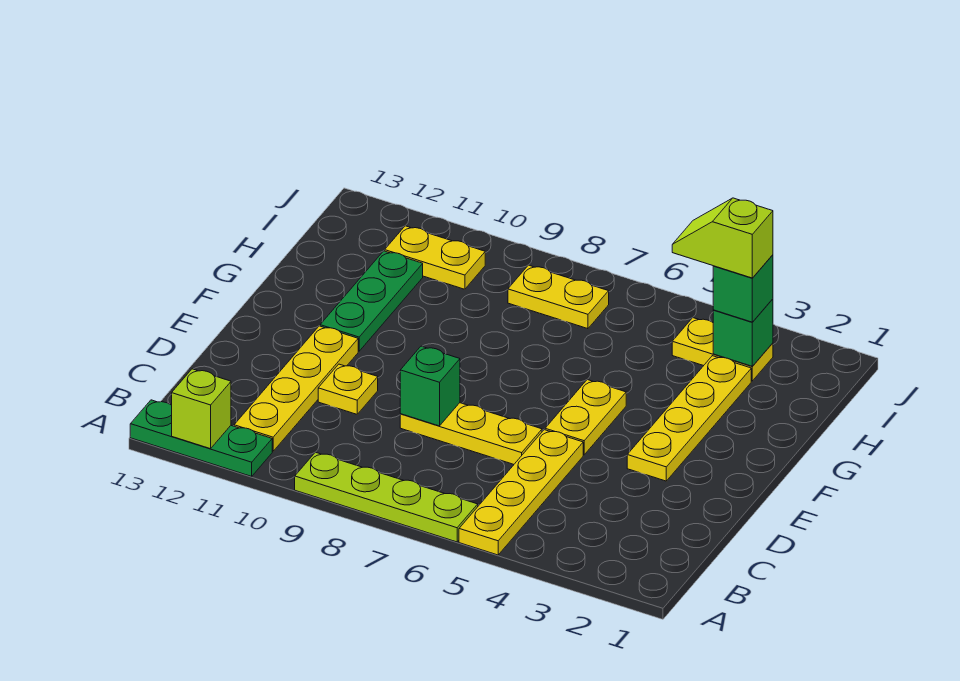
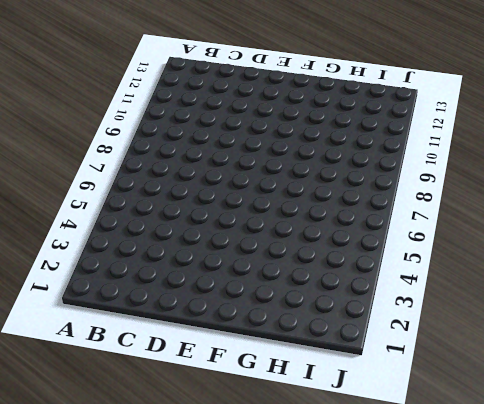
none -> yellow 1x4 plate [459,430,583,555]
none -> lime 1x4 plate [295,452,478,542]
none -> green 1x3 plate [130,400,272,476]

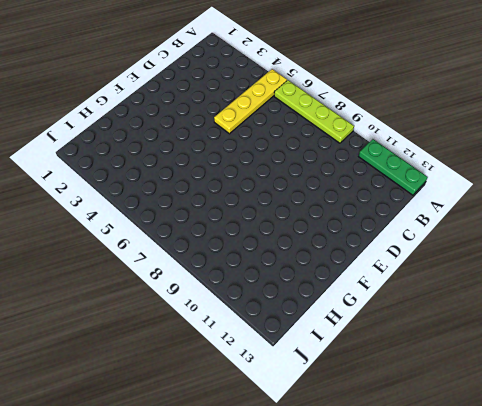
none -> yellow 1x4 plate [234,326,358,451]
none -> yellow 1x3 plate [400,403,542,464]
none -> yellow 1x1 plate [318,364,378,414]

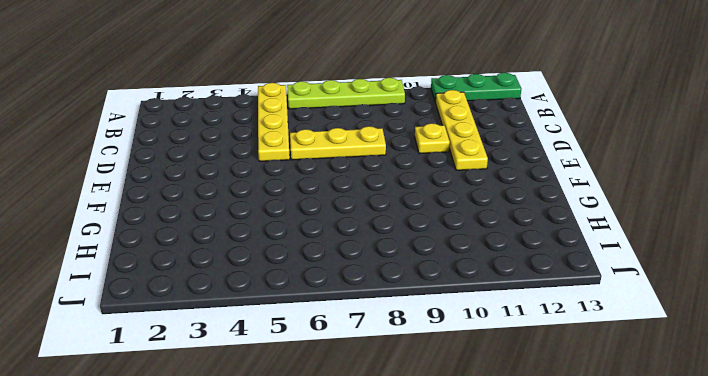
none -> yellow 1x4 plate [627,356,751,481]
none -> yellow 1x2 plate [545,380,626,455]
none -> green 1x3 plate [320,251,423,351]

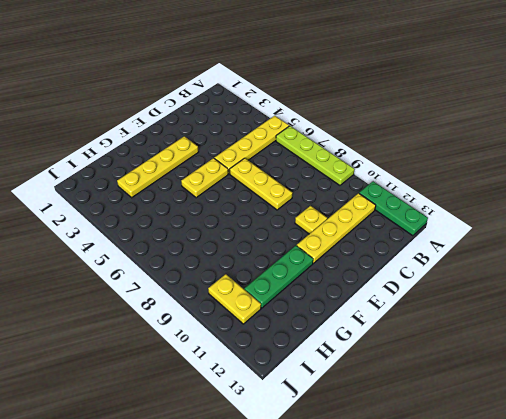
none -> yellow 1x2 plate [672,318,773,381]
none -> yellow 1x2 plate [508,265,609,329]
none -> lime 1x1 brick [172,369,231,449]

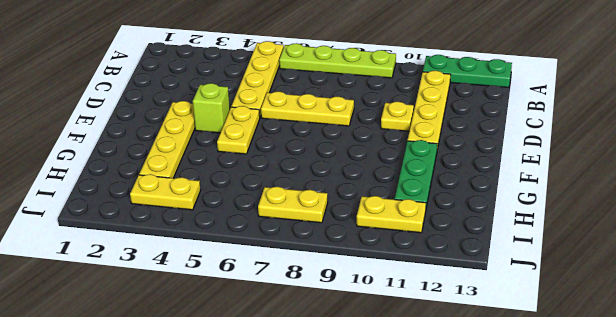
lime 1x1 brick [193,83,230,133] -> lime 1x1 brick moved to [172,369,231,449]
none -> green 1x1 brick [400,346,460,426]
none -> green 1x1 brick [713,299,773,366]
none -> green 1x1 brick [713,255,773,322]

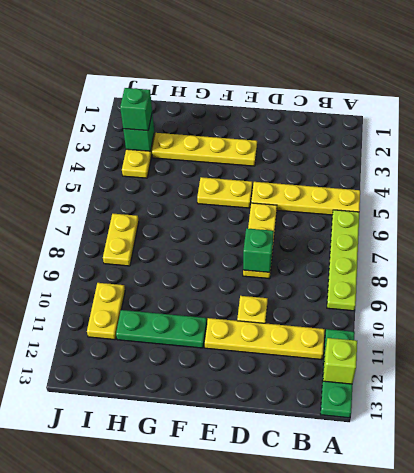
none -> lime 1x2 slope [672,198,773,278]

